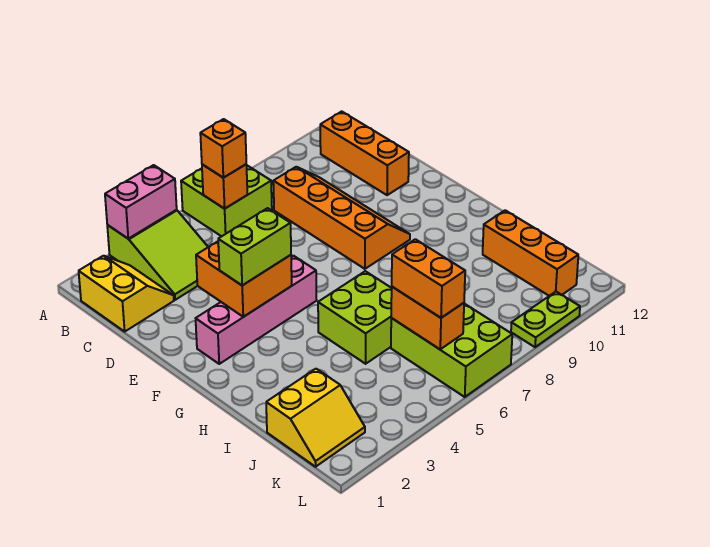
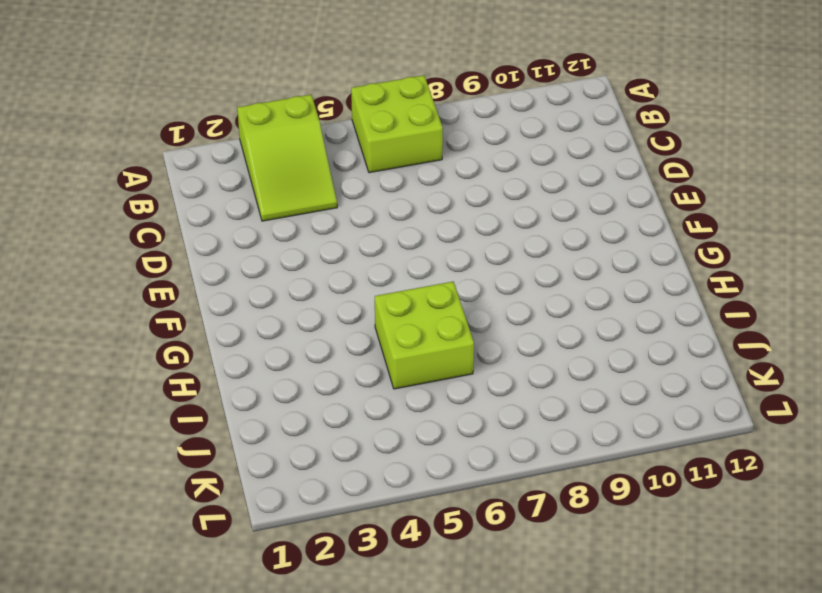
none -> yellow 2x2 slope [79,256,174,332]
none -> orange 1x3 brick [320,111,409,195]
none -> orange 2x4 slope [273,167,410,269]

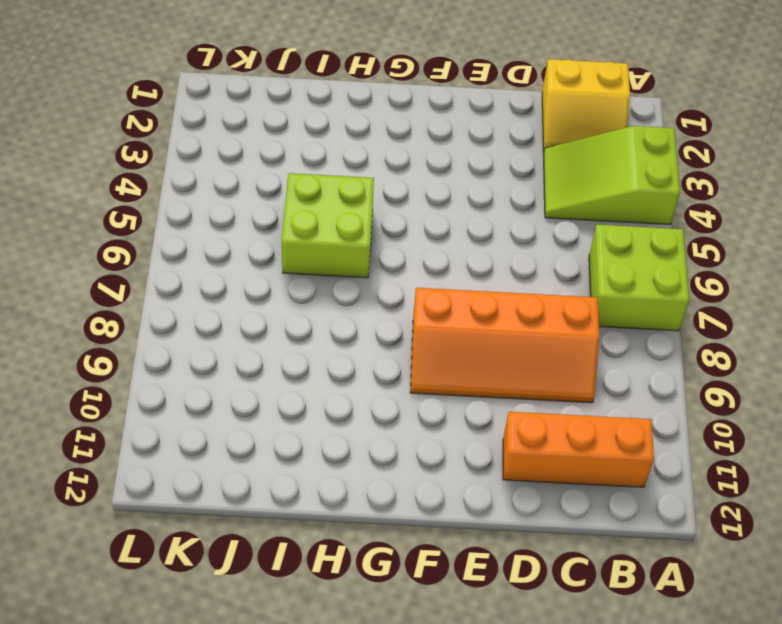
none -> pink 1x4 brick [196,256,317,364]
none -> orange 1x3 brick [483,210,578,296]
none -> yellow 2x2 slope [266,369,365,467]

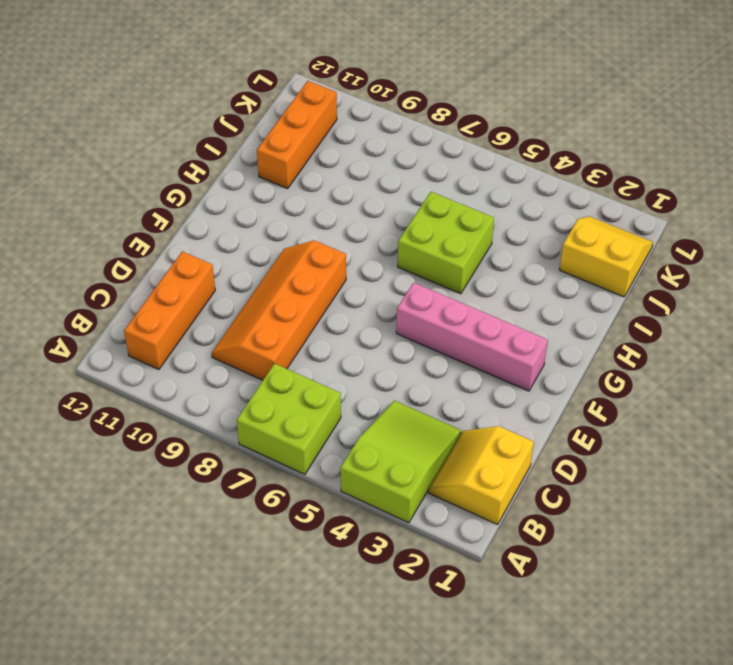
none -> lime 2x3 brick [391,304,512,397]
none -> lime 1x2 plate [511,292,580,347]
none -> pink 1x2 brick [105,165,177,239]

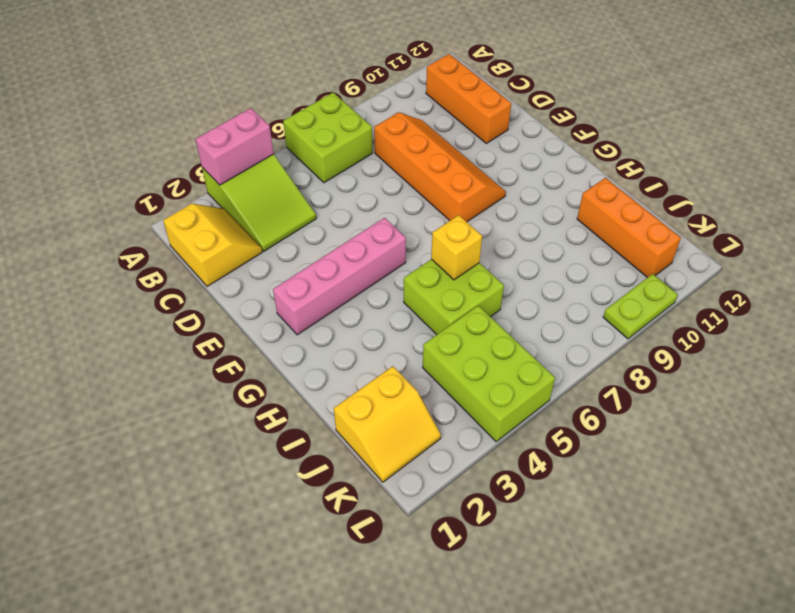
yellow 1x1 brick [431,215,482,280] -> none
lime 2x3 brick [423,306,555,442] -> lime 2x3 brick moved to [391,304,512,397]
none -> orange 1x1 brick [202,164,247,209]
none -> orange 2x2 brick [196,242,292,317]
none -> orange 1x2 brick [391,287,464,349]

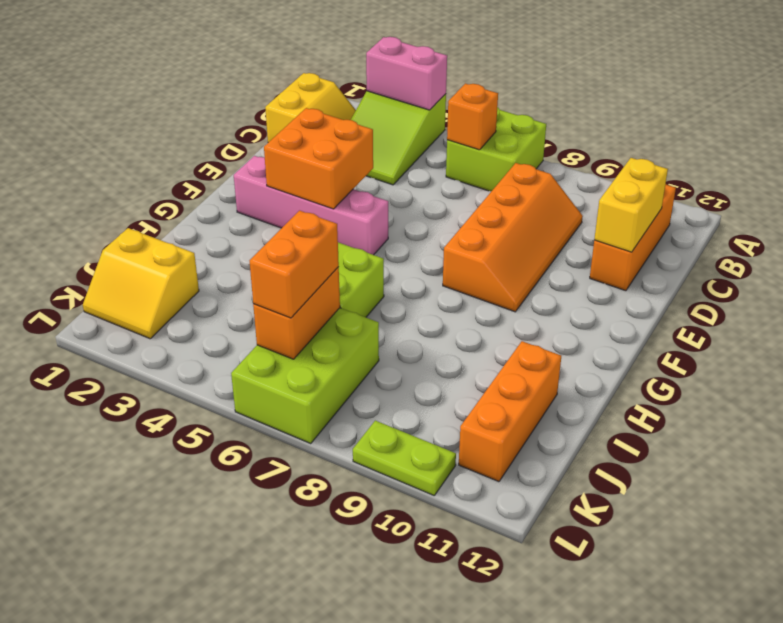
yellow 1x2 brick [594,158,668,252] -> none
none -> orange 1x1 brick [200,119,246,178]
none -> lime 1x2 brick [218,208,291,285]

